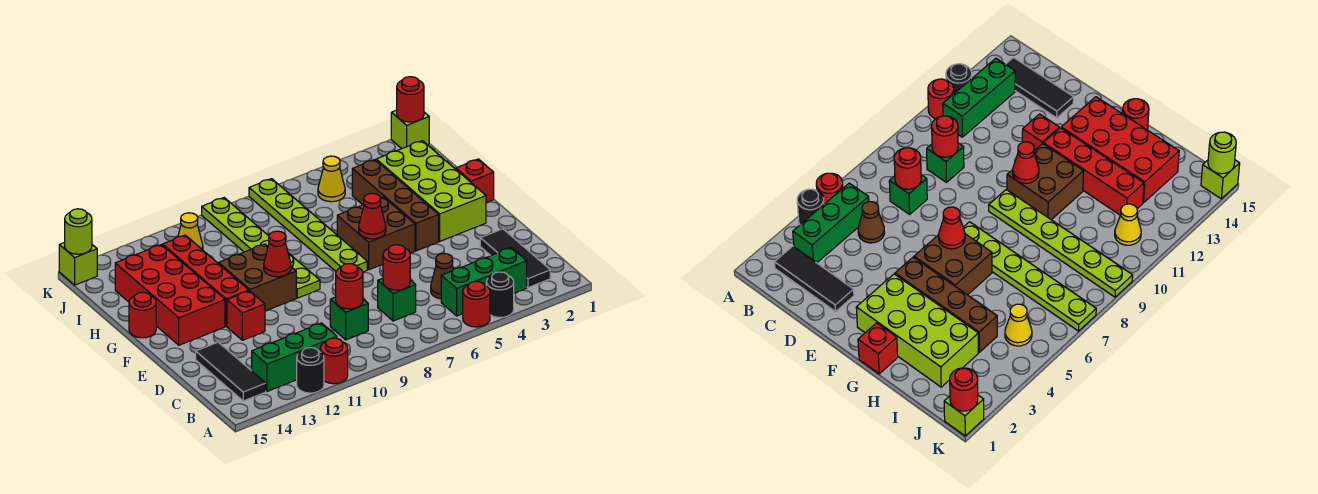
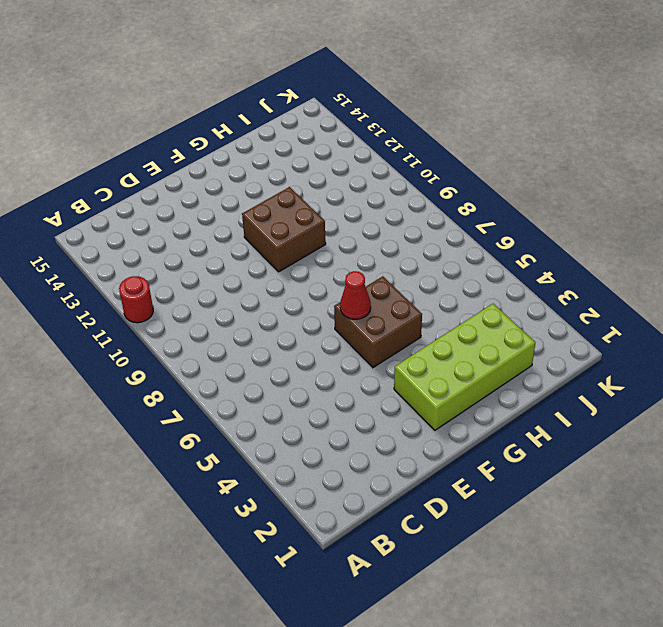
none -> black 1x1 round brick [486,272,514,317]
none -> red 1x1 round brick [463,281,490,327]
none -> black 1x1 round brick [297,348,324,393]
none -> black 1x3 tile [480,229,550,288]

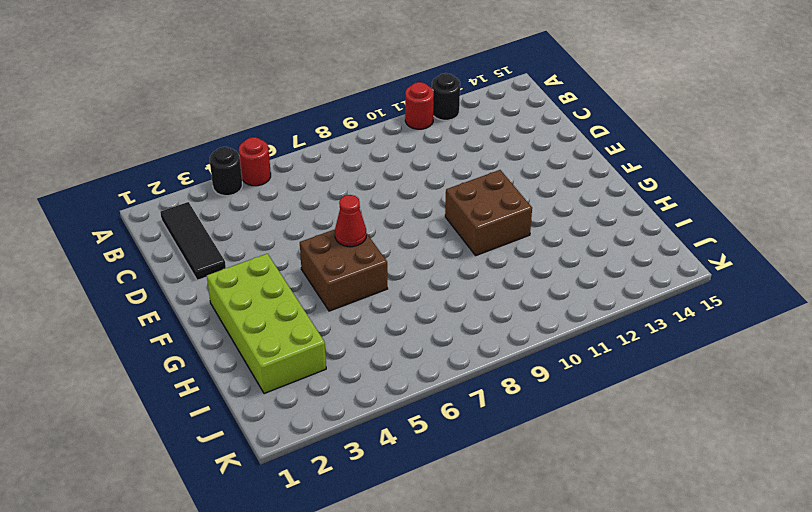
none -> green 1x3 brick [441,248,527,316]
none -> green 1x3 brick [252,323,337,391]
none -> black 1x3 tile [196,342,266,401]
none -> brown 1x1 cone [431,254,454,299]

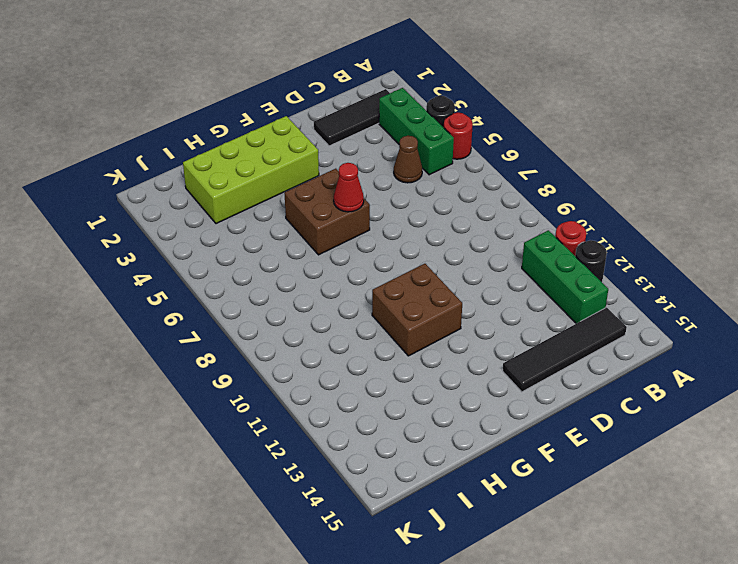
black 1x4 tile [503,307,627,392] -> black 1x3 tile [196,342,266,401]
none -> green 1x1 brick [378,278,416,321]
none -> green 1x1 brick [330,297,368,340]
none -> red 1x1 brick [227,291,265,340]
none -> brown 1x4 brick [352,160,439,251]

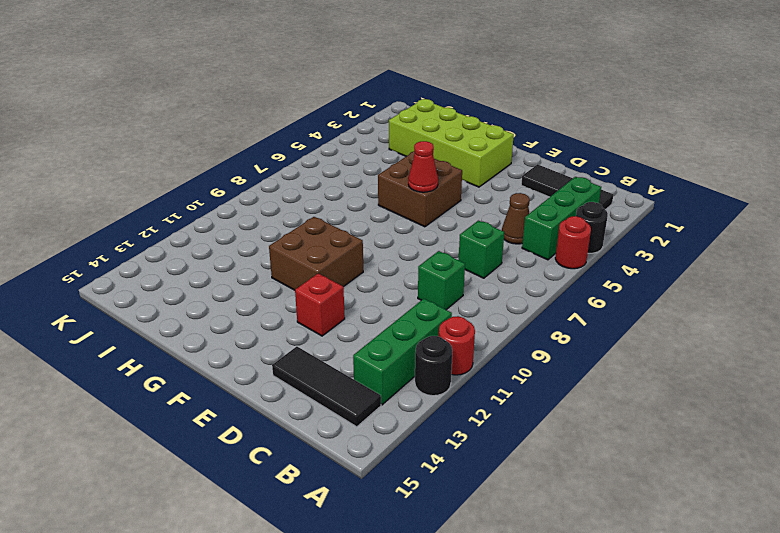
none -> brown 1x4 brick [352,160,439,251]
none -> lime 1x6 plate [249,179,367,272]
none -> lime 1x6 plate [202,198,320,298]
none -> red 1x4 brick [163,235,249,326]

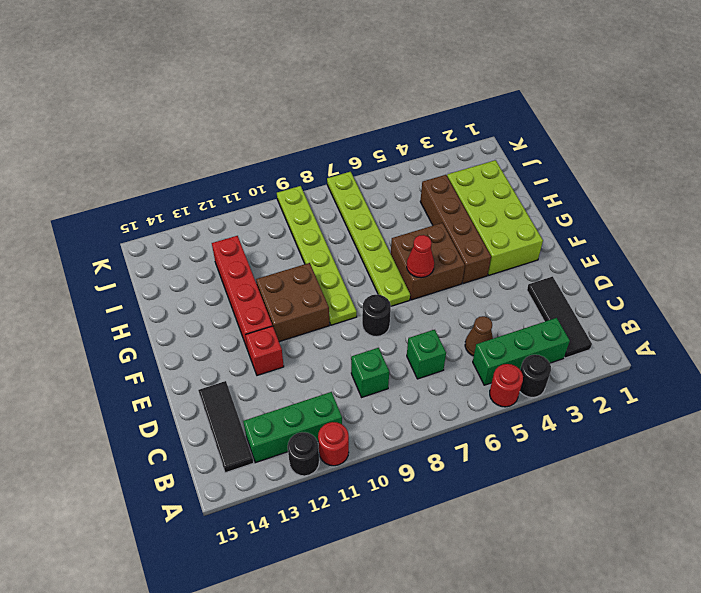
black 1x1 round brick [362,295,391,337] -> none
none -> red 2x4 brick [115,245,225,345]
none -> red 1x1 brick [456,159,494,203]
none -> red 1x1 round brick [129,292,156,338]
none -> yellow 1x1 cone [318,156,345,202]

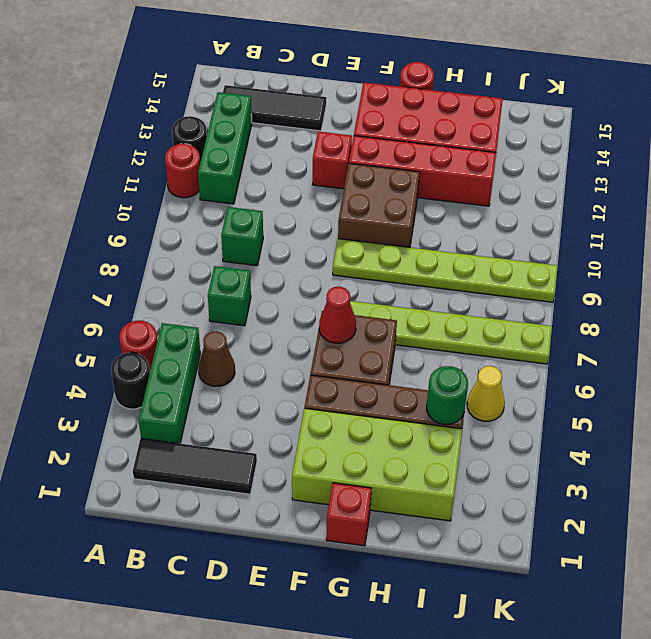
green 1x1 round brick [427,366,468,424] -> none
none -> yellow 1x1 cone [178,213,203,250]
none -> lime 1x1 brick [391,110,429,149]
none -> lime 1x1 brick [59,242,97,285]
none -> red 1x1 round brick [383,245,410,290]

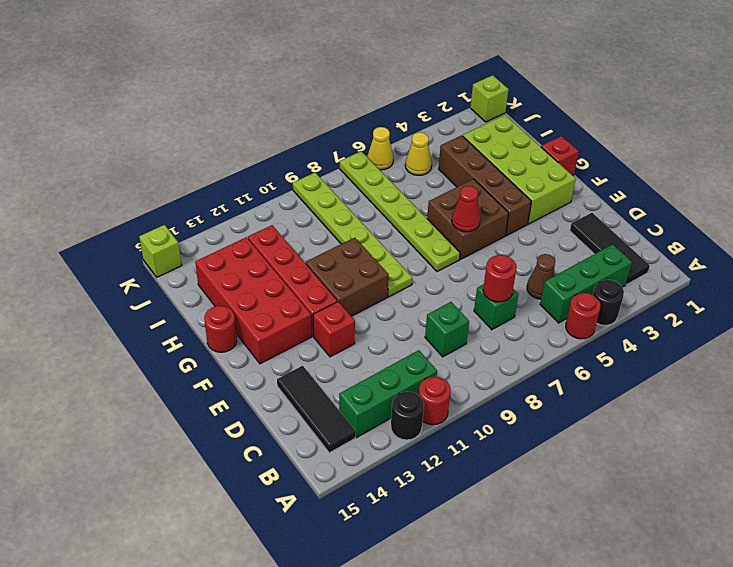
yellow 1x1 cone [367,127,393,170] -> yellow 1x1 cone moved to [178,213,203,250]
none -> red 1x1 round brick [336,264,363,309]
none -> red 1x1 cone [264,231,291,277]
none -> red 1x1 round brick [397,77,424,122]
none -> lime 1x1 round brick [65,209,92,254]

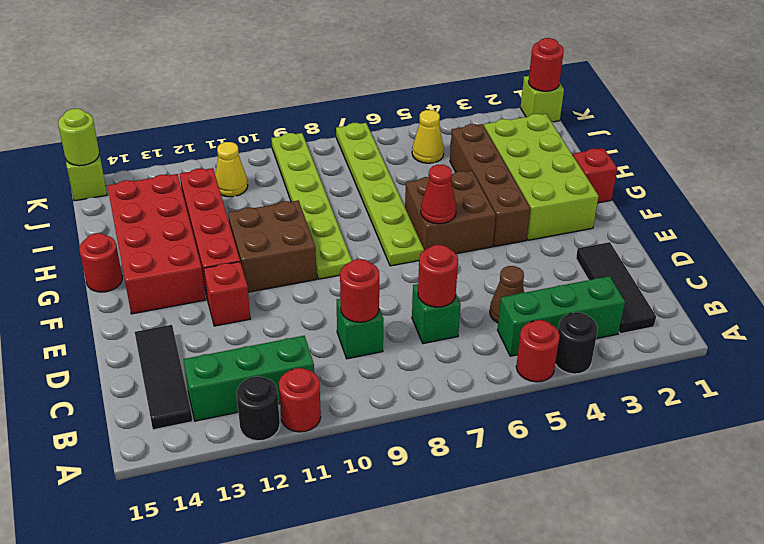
none -> red 1x1 cone [264,231,291,277]

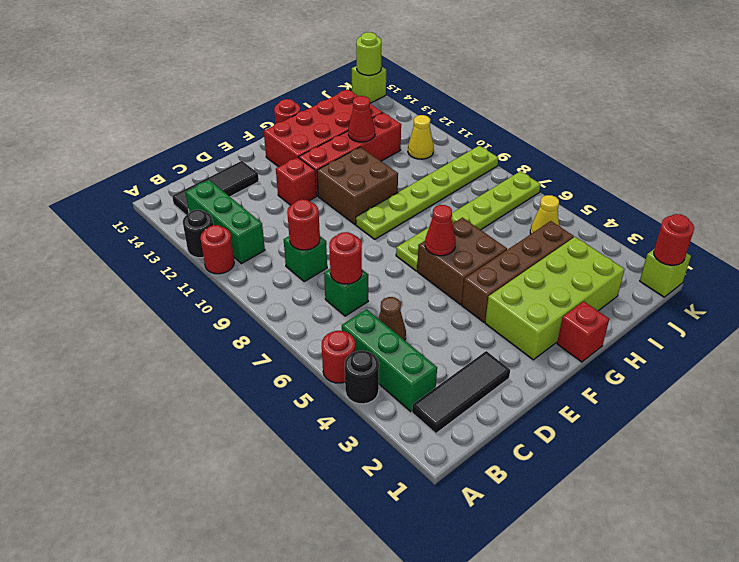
red 1x1 cone [348,96,375,142] -> red 1x1 cone moved to [264,231,291,277]

